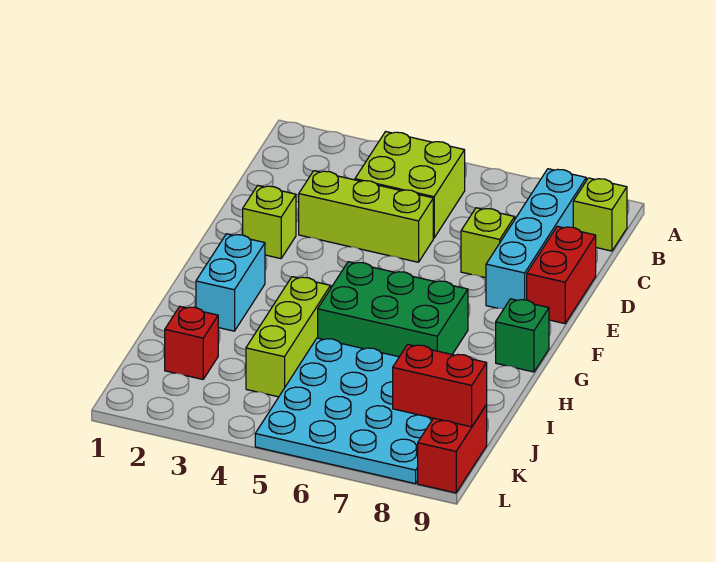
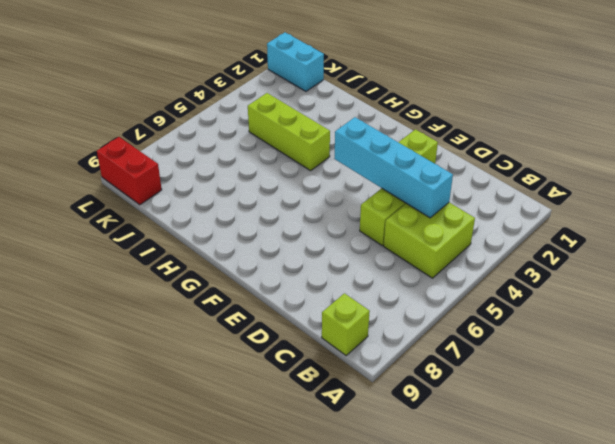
cyan 1x4 brick [334,117,453,218] -> cyan 1x4 brick moved to [486,169,586,309]
cyan 1x2 brick [267,32,324,91] -> cyan 1x2 brick moved to [196,234,265,331]
none -> lime 1x1 brick [461,208,515,278]
none -> red 1x2 brick [527,226,596,324]
none -> green 2x3 brick [318,262,468,357]

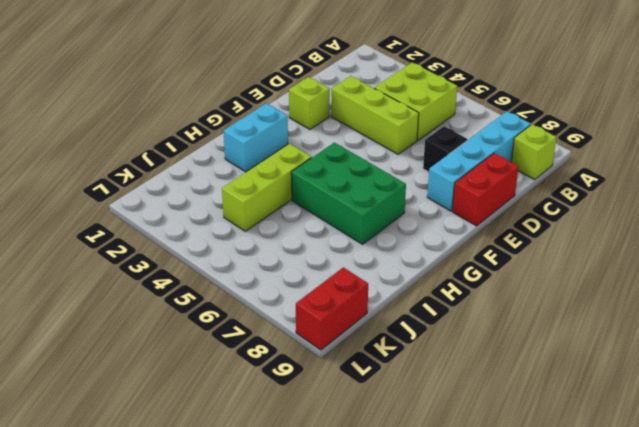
black 1x1 brick [423,126,467,172] -> lime 1x1 brick [461,208,515,278]
none -> green 1x1 brick [496,299,549,372]
none -> cyan 4x4 plate [255,338,433,484]
none -> red 1x1 brick [165,306,218,379]

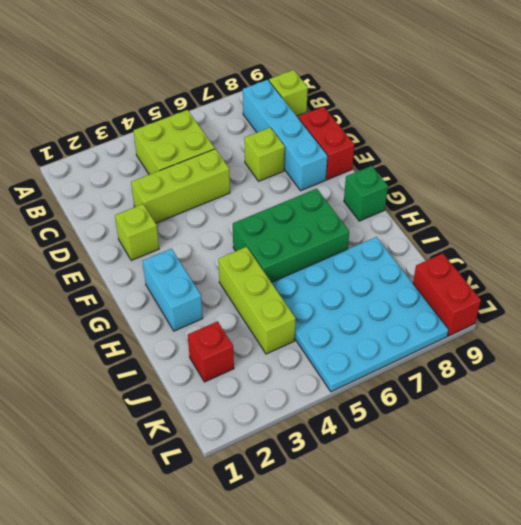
none -> red 1x2 brick [393,344,487,427]

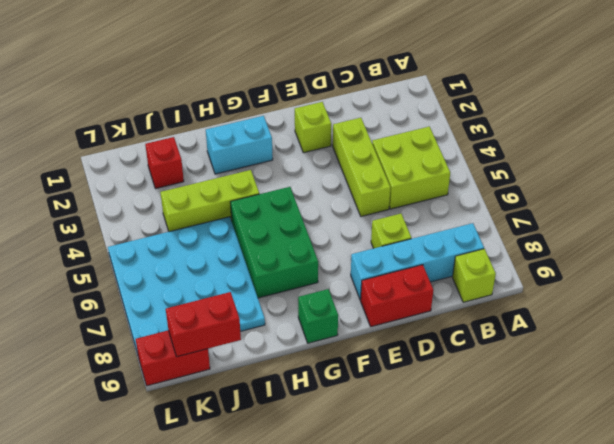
red 1x2 brick [166,292,241,357] -> red 1x2 brick turned to [393,344,487,427]

